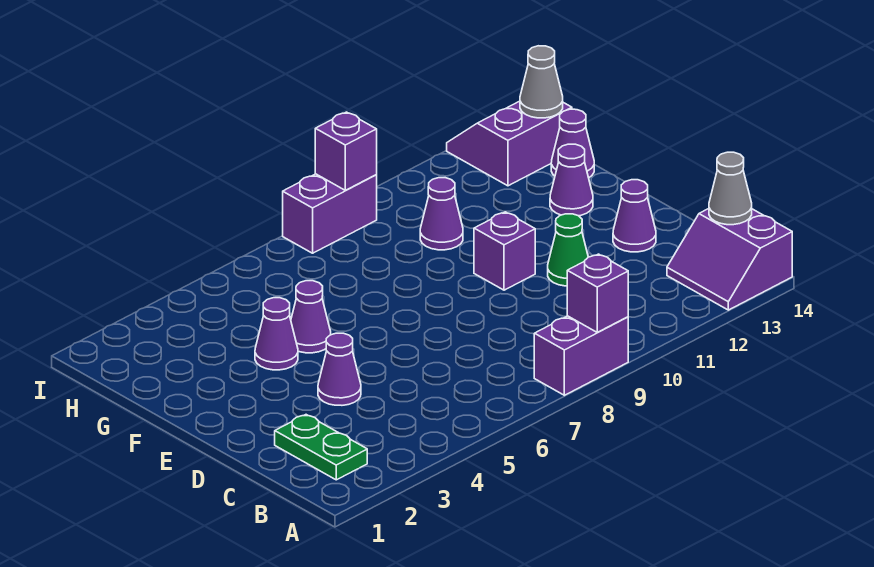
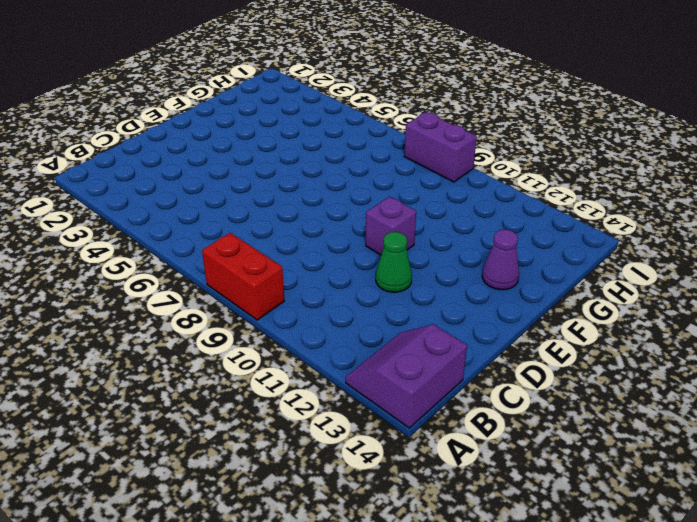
red 1x2 brick [202,233,285,320] -> purple 1x2 brick [534,316,628,395]
none -> green 1x2 plate [275,415,367,480]
none -> purple 1x1 cone [318,333,361,405]
none -> purple 1x1 cone [613,180,656,252]

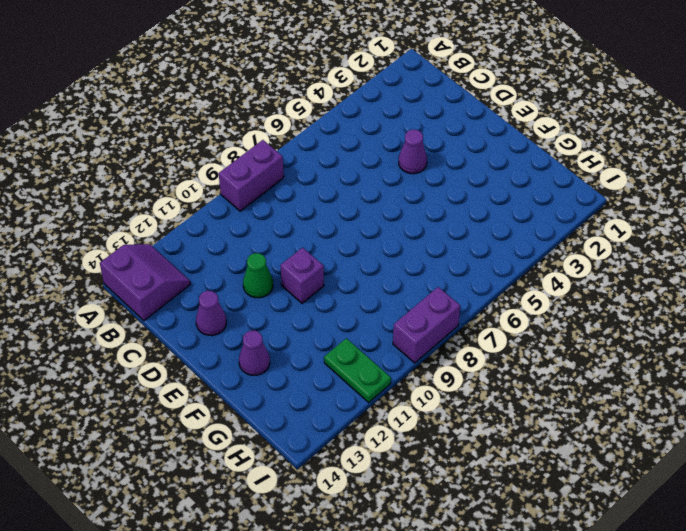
green 1x2 plate [324,338,391,402] -> green 1x2 plate moved to [275,415,367,480]
none -> purple 1x1 cone [255,298,298,370]
none -> purple 1x1 cone [291,281,331,353]
none -> purple 1x1 cone [420,178,463,250]

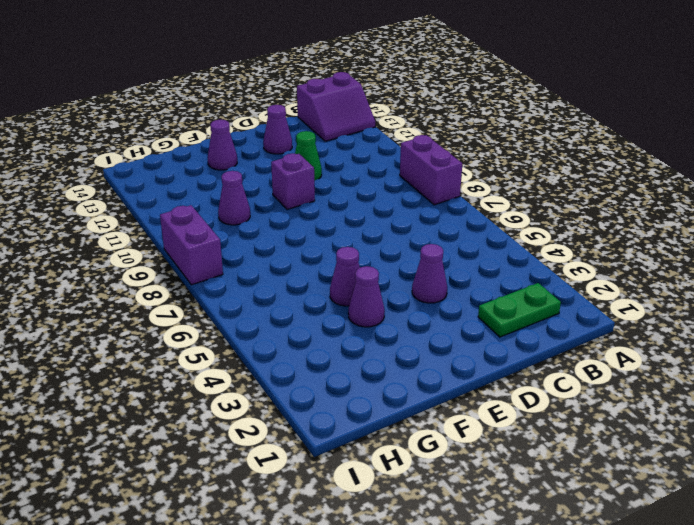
none -> purple 1x1 cone [551,109,594,178]
none -> purple 2x2 slope [447,101,572,186]
none -> purple 1x1 brick [567,254,628,332]

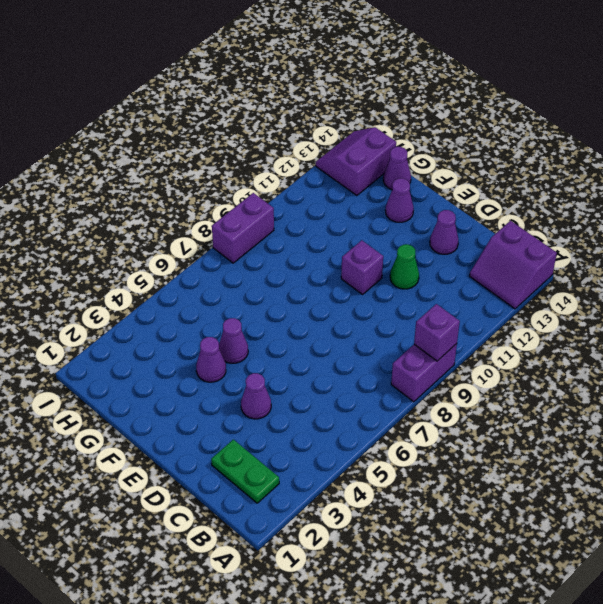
none -> purple 1x1 cone [420,178,463,250]
none -> grey 1x1 cone [709,152,752,225]
none -> grey 1x1 cone [520,46,563,118]

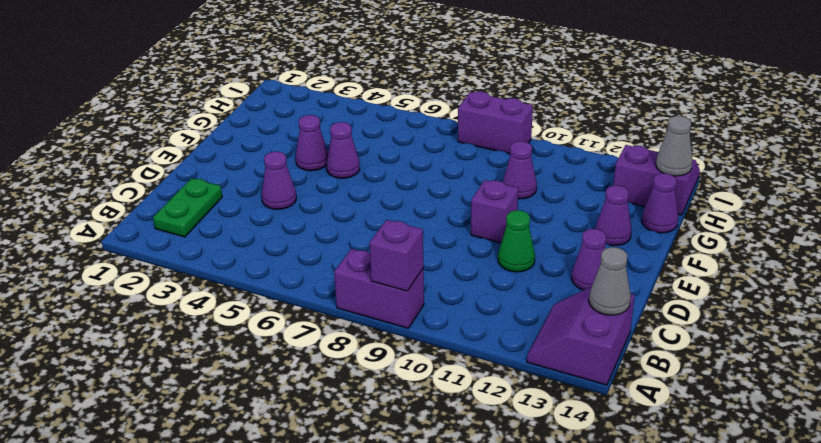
none -> purple 1x1 brick [315,112,377,190]

